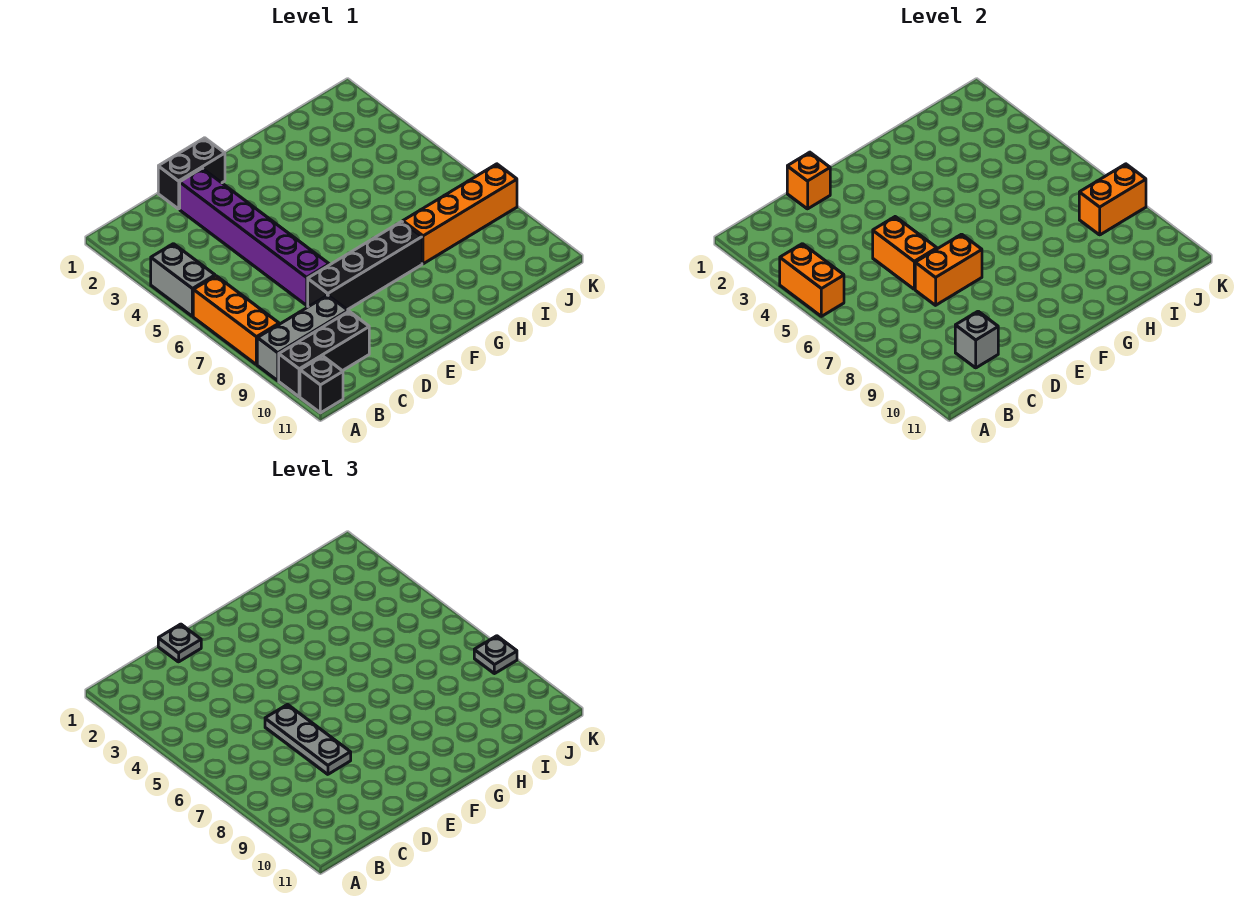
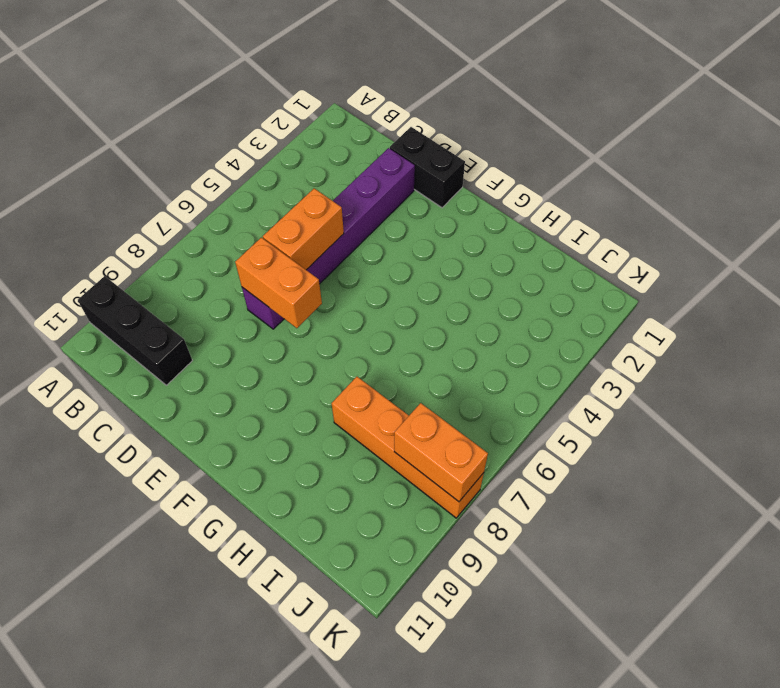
none -> grey 1x2 brick [151,244,215,316]
none -> orange 1x3 brick [193,276,279,365]
none -> grey 1x3 brick [257,295,348,381]

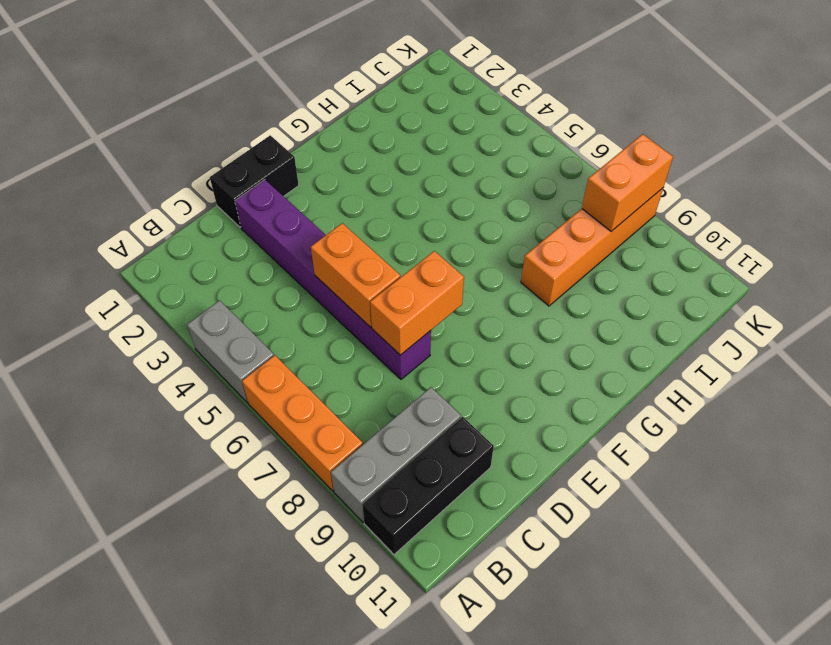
none -> black 1x1 brick [300,356,343,413]
none -> black 1x4 brick [308,222,422,310]
none -> orange 1x2 brick [780,244,844,316]

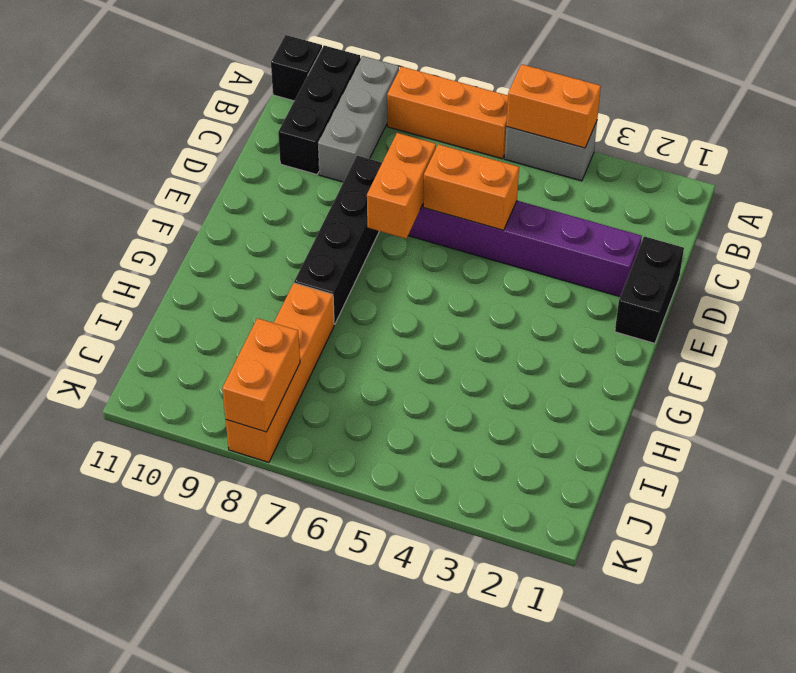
none -> grey 1x1 brick [955,311,998,368]
none -> orange 1x1 brick [787,152,830,209]
none -> grey 1x1 plate [158,624,201,662]

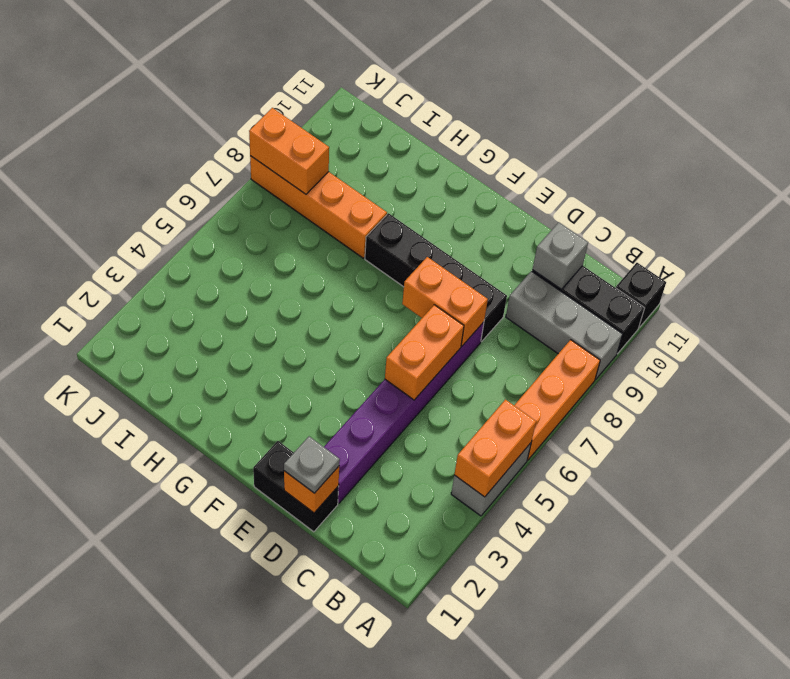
none -> grey 1x3 plate [265,705,351,774]
none -> grey 1x1 plate [474,636,517,674]

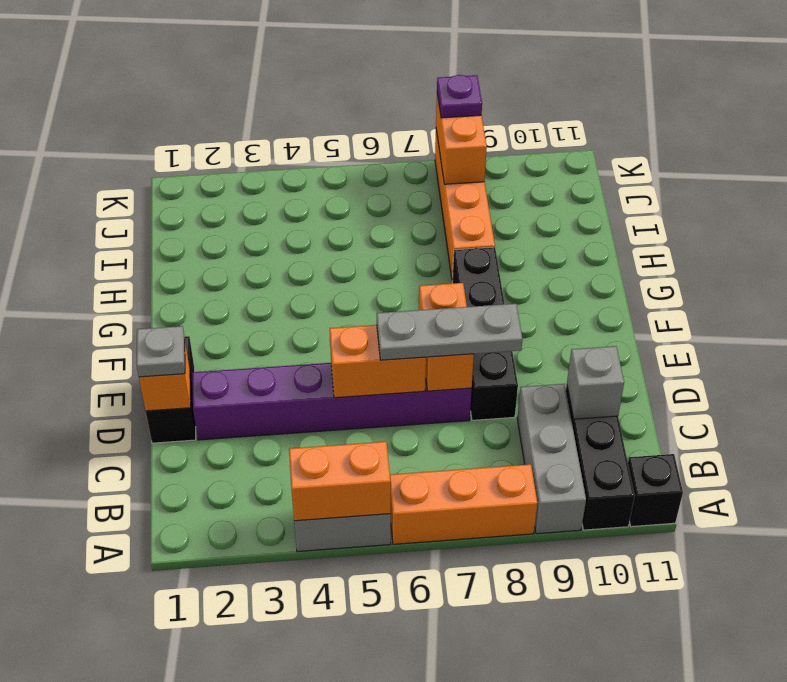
purple 1x1 plate [437,75,482,118] -> grey 1x1 plate [474,636,517,674]

